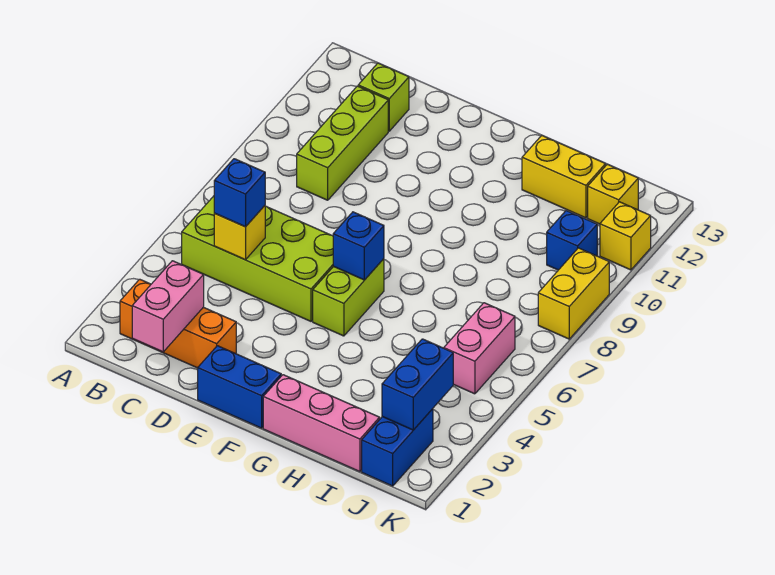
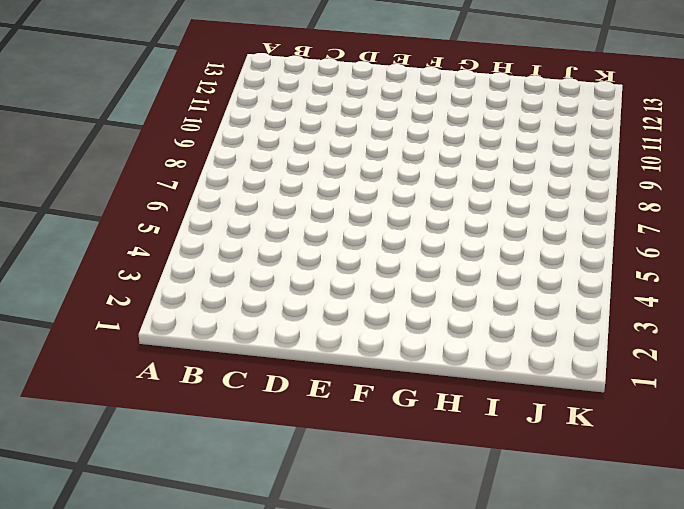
none -> orange 1x3 brick [120,279,236,368]
none -> lime 2x4 brick [182,196,333,321]
none -> lime 1x3 brick [297,86,388,200]

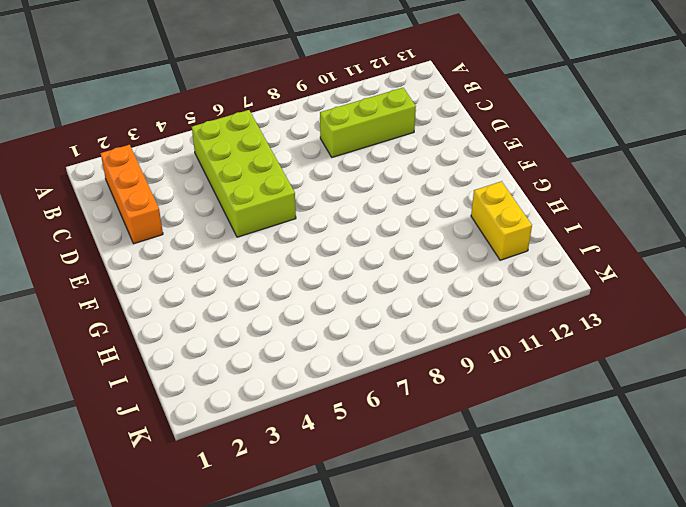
none -> lime 1x1 brick [358,63,409,131]
none -> blue 1x2 brick [198,346,281,428]
none -> lime 1x2 brick [313,259,384,336]

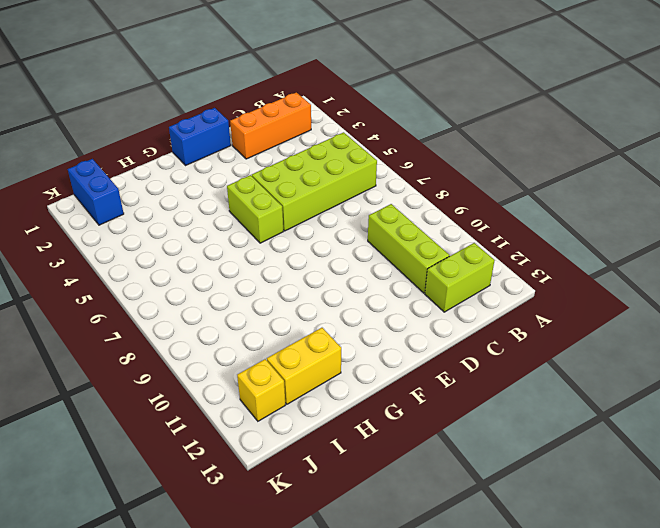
lime 1x2 brick [425,243,495,312] -> lime 1x1 brick [358,63,409,131]
none -> pink 1x3 brick [263,375,380,472]
none -> pink 1x2 brick [444,303,515,394]
none -> blue 1x1 brick [547,211,597,270]

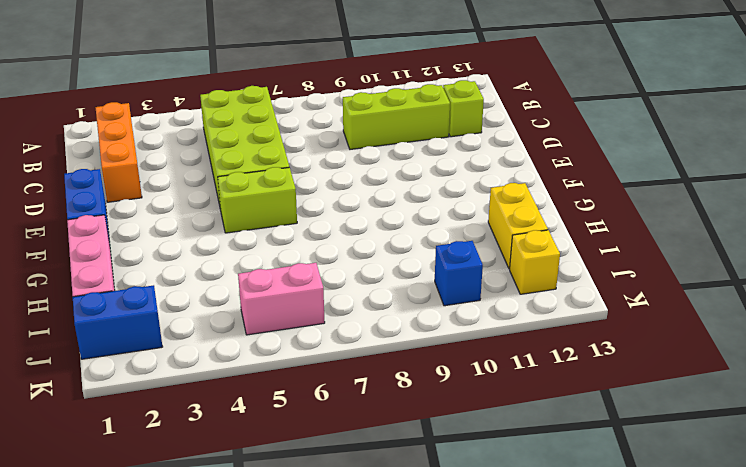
none -> yellow 1x2 brick [538,248,609,339]
none -> yellow 1x1 brick [600,202,651,270]
none -> pink 1x2 brick [132,261,204,352]

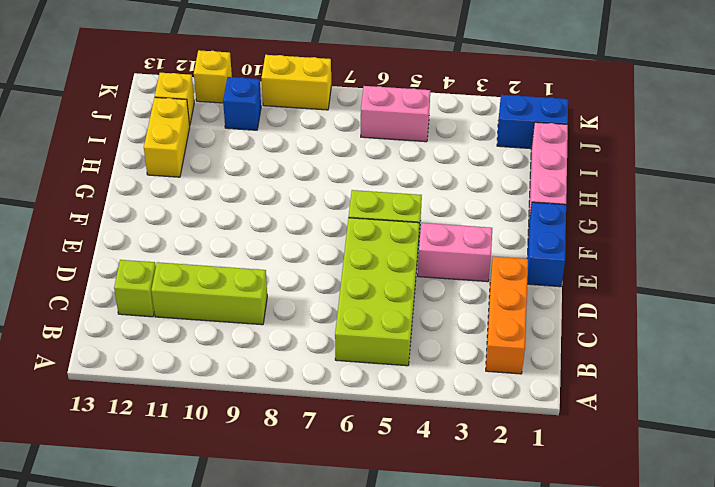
pink 1x2 brick [418,223,492,282] -> pink 1x2 brick moved to [132,261,204,352]
none -> yellow 1x1 brick [214,206,265,260]
none -> blue 1x1 brick [333,212,384,280]
none -> blue 1x2 brick [382,339,453,430]

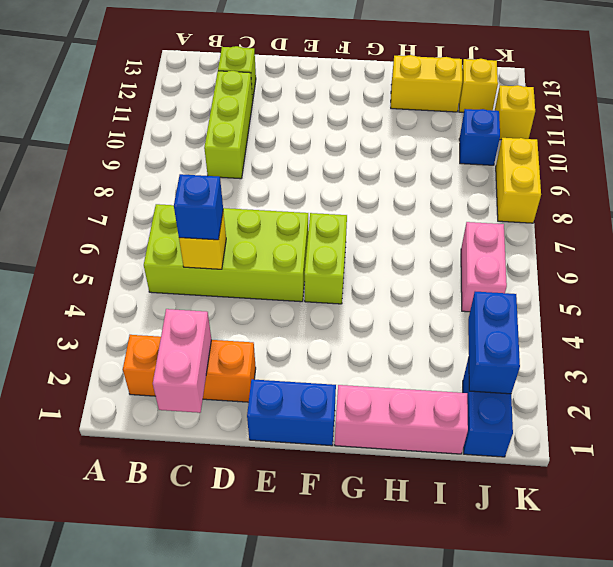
none -> blue 1x1 brick [333,212,384,280]

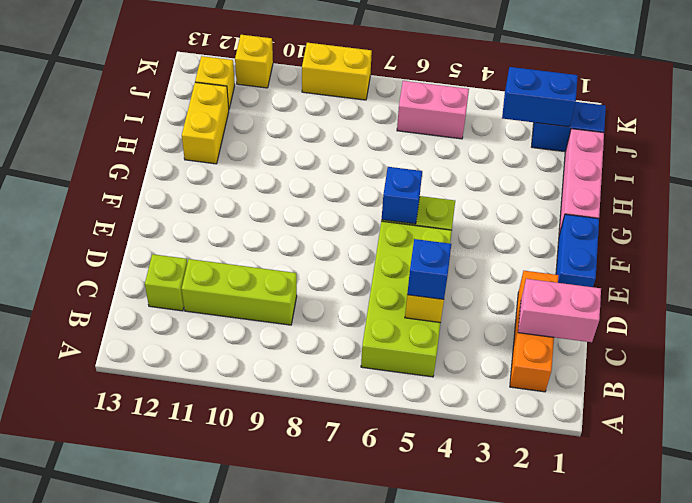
none -> blue 1x1 brick [547,211,597,270]

